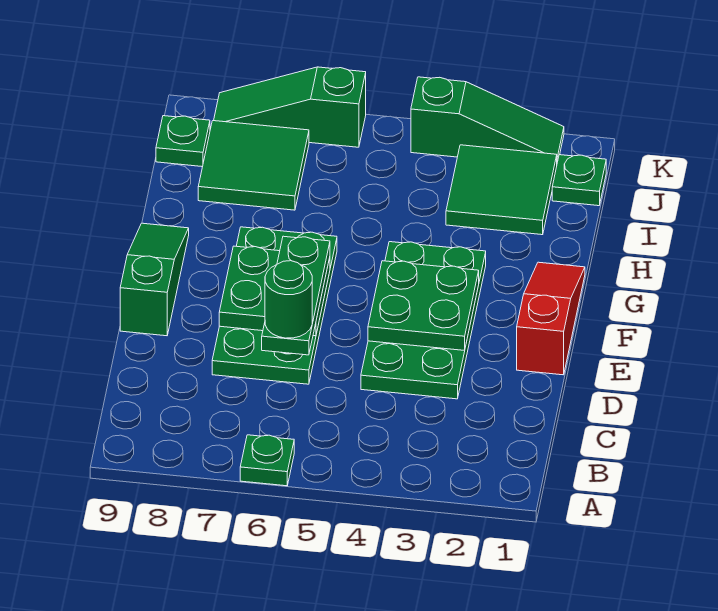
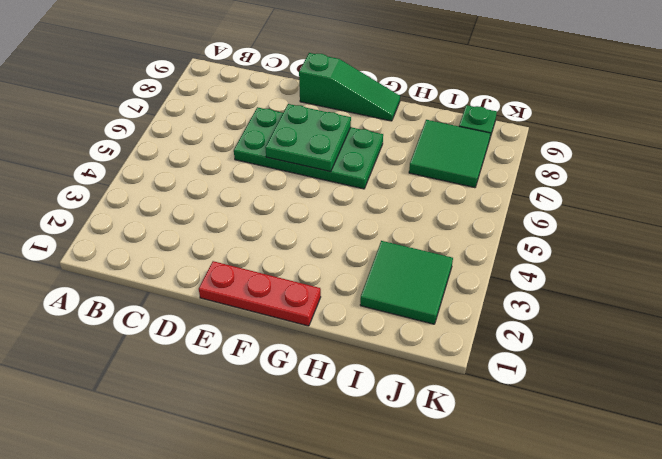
red 1x3 plate [199,261,321,326] -> red 1x3 slope [517,262,585,375]
none -> green 1x1 plate [240,435,294,486]
none -> green 2x4 plate [361,242,486,399]
none -> green 1x1 plate [552,155,606,206]

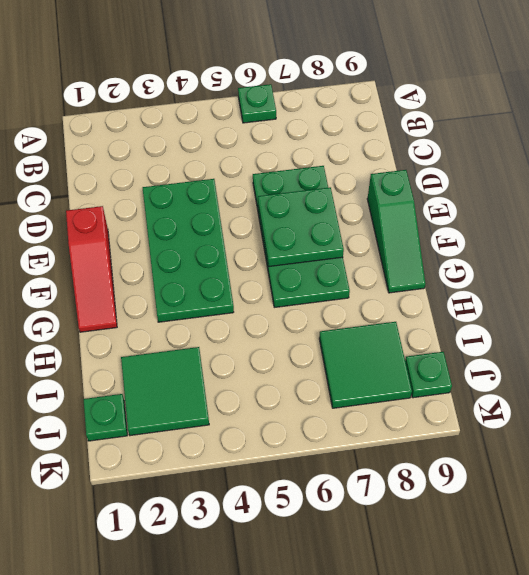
none -> green 1x3 slope [411,77,564,162]
none -> green 1x3 slope [214,67,366,147]
none -> green 2x2 plate [368,261,479,350]

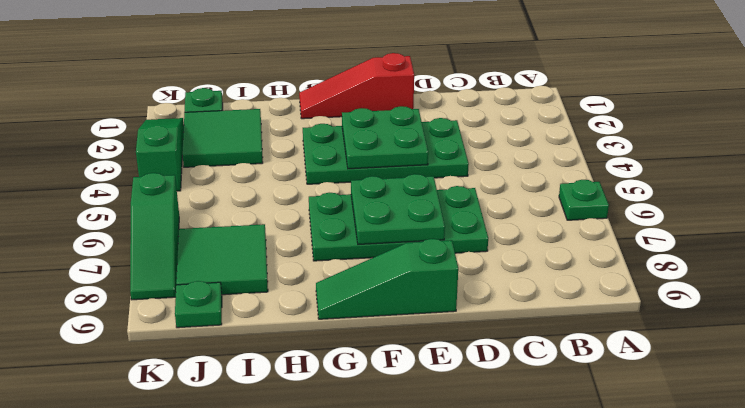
none -> green 1x3 plate [262,236,330,355]
none -> green 1x1 round brick [265,261,312,338]

